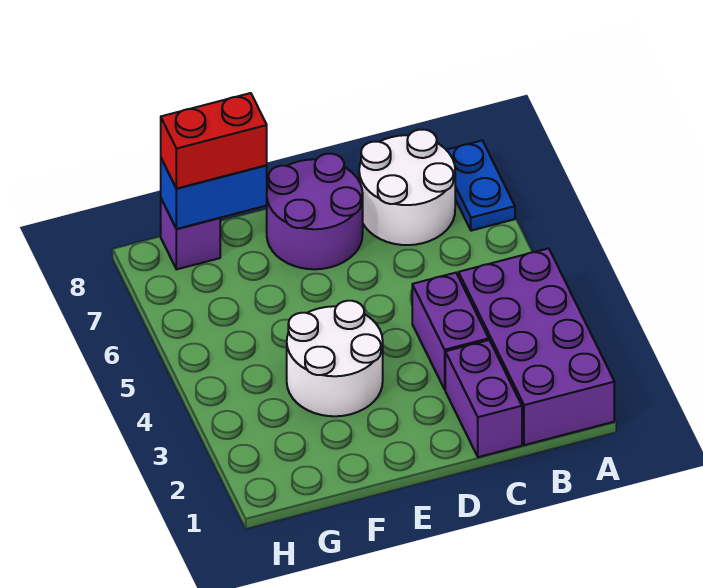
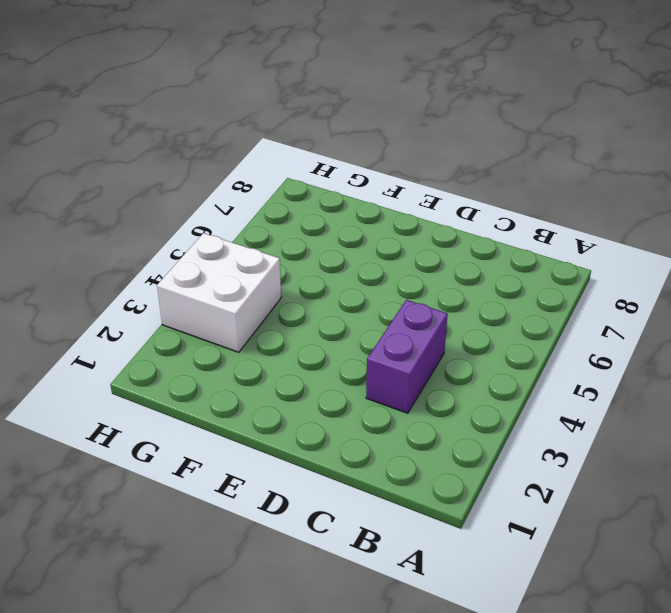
white 2x2 brick [157,233,281,352] -> none
none -> purple 2x4 brick [459,248,614,445]
none -> blue 1x2 plate [447,141,515,231]

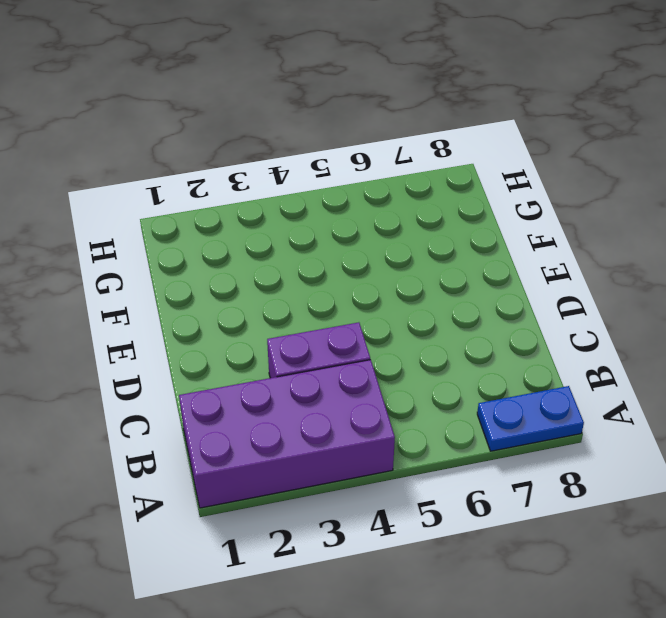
none -> white 2x2 round brick [359,130,455,245]
none -> purple 1x2 brick [445,340,522,457]

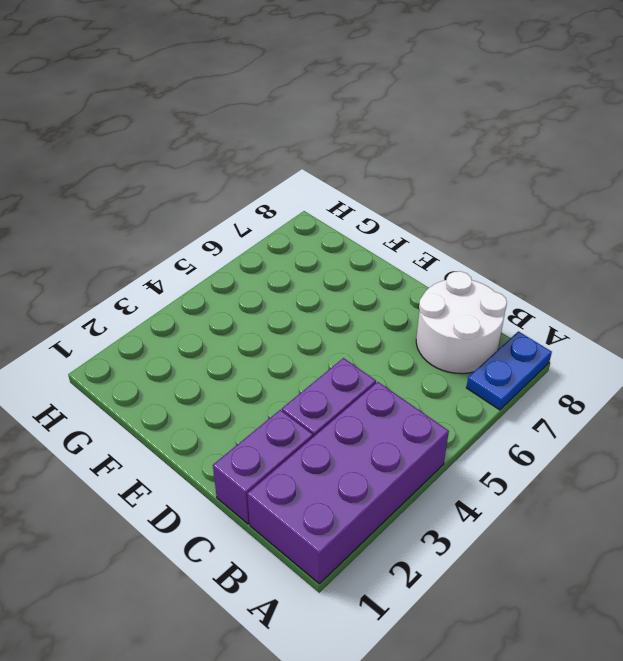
none -> purple 2x2 round brick [267,154,363,269]
none -> white 2x2 round brick [287,301,383,416]

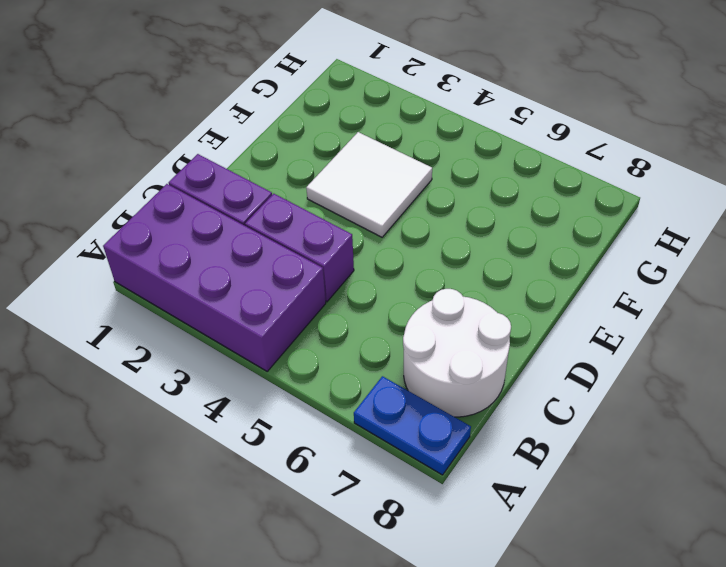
white 2x2 tile [306,132,432,237] -> white 2x2 round brick [287,301,383,416]
none -> purple 2x2 round brick [267,154,363,269]
none -> purple 1x1 brick [161,199,220,269]

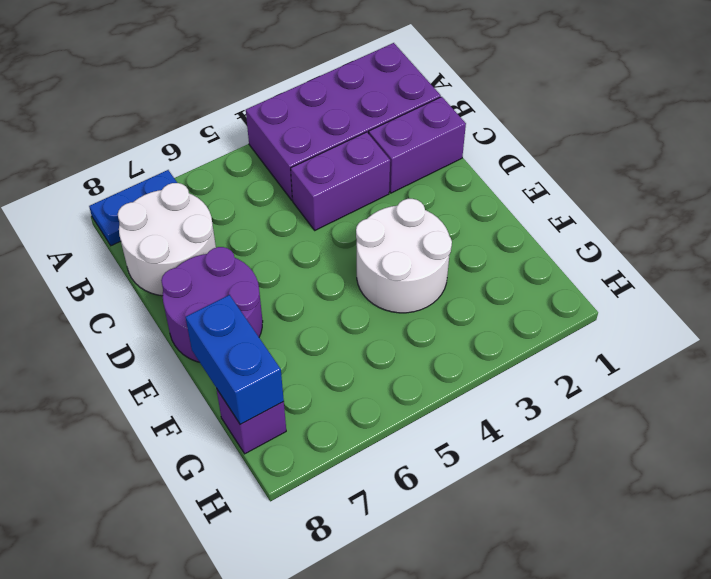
none -> red 1x2 brick [161,93,267,189]

